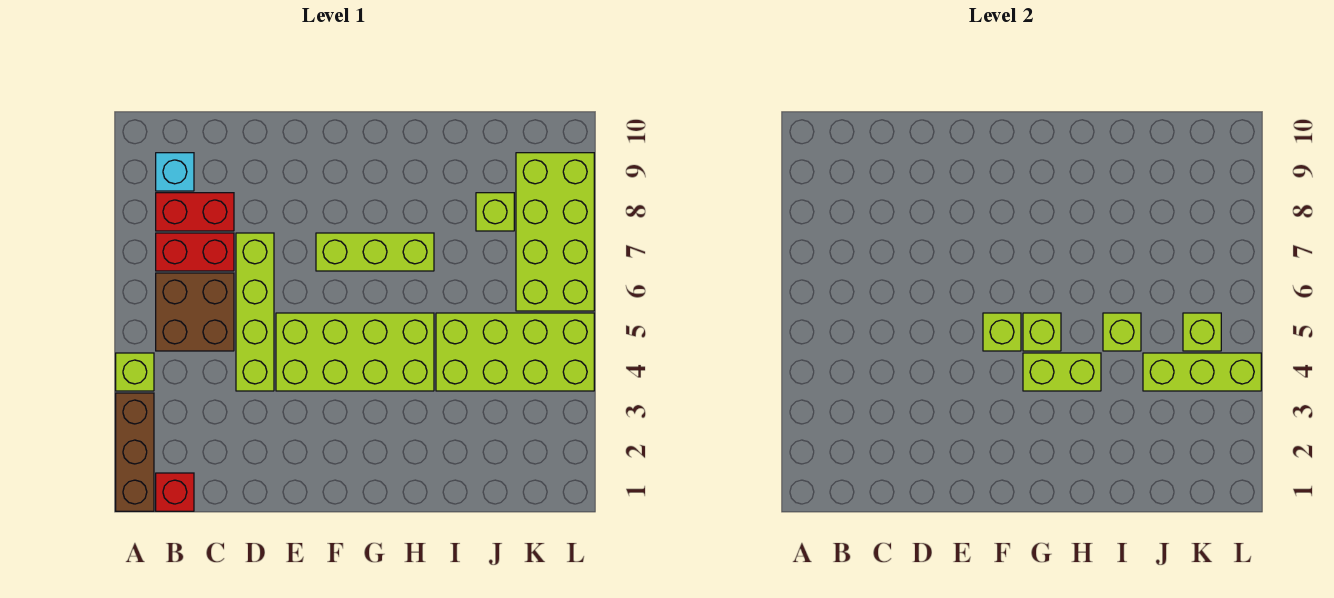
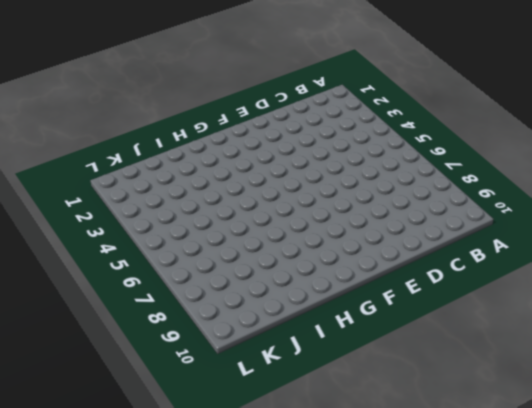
none -> brown 1x3 brick [116,393,154,511]
none -> lime 1x1 brick [116,353,154,391]
none -> red 1x1 brick [156,473,194,511]

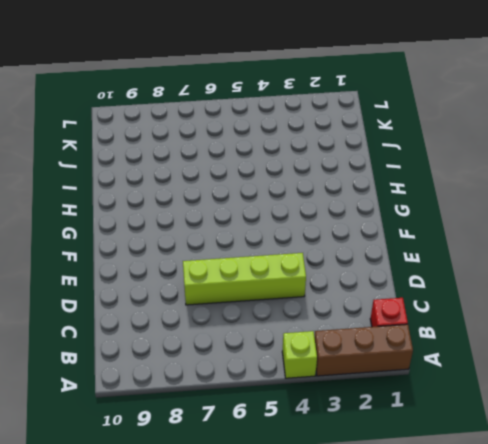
none -> brown 2x2 brick [156,273,234,351]
none -> red 1x2 brick [156,233,234,271]
none -> red 1x2 brick [156,193,234,231]

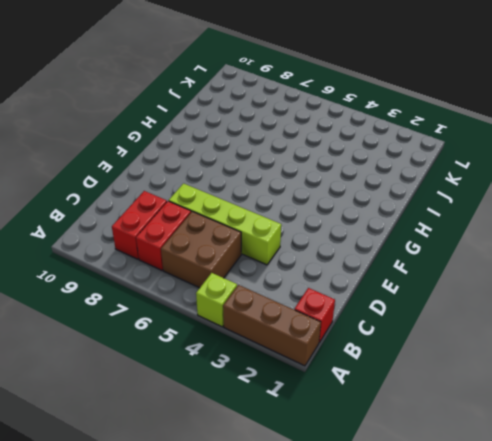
none -> cyan 1x1 brick [156,153,194,191]
none -> lime 2x4 brick [276,313,434,391]
none -> lime 1x3 brick [316,233,434,271]

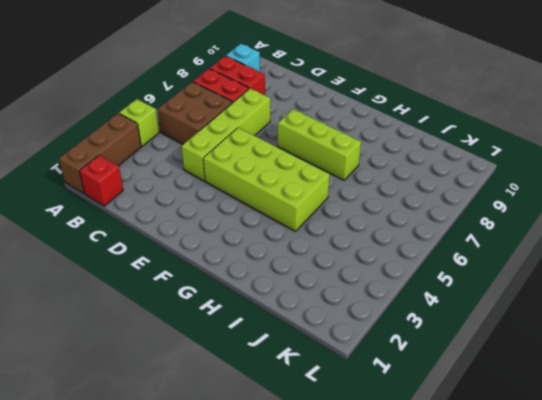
none -> lime 2x4 brick [436,313,594,391]
none -> lime 1x1 brick [476,193,514,231]
none -> lime 2x4 brick [516,153,594,311]

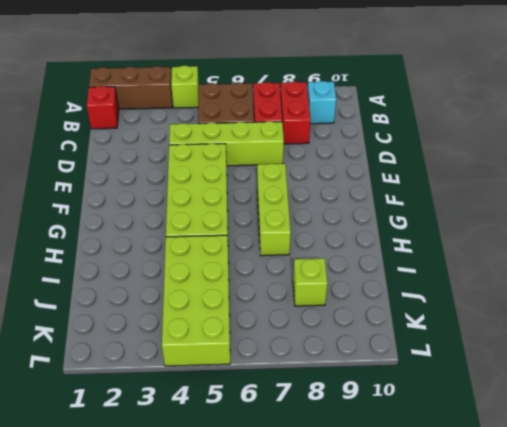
none -> lime 2x4 brick [516,153,594,311]
none -> lime 1x1 brick [983,313,1021,351]
none -> lime 1x2 brick [1023,353,1101,391]

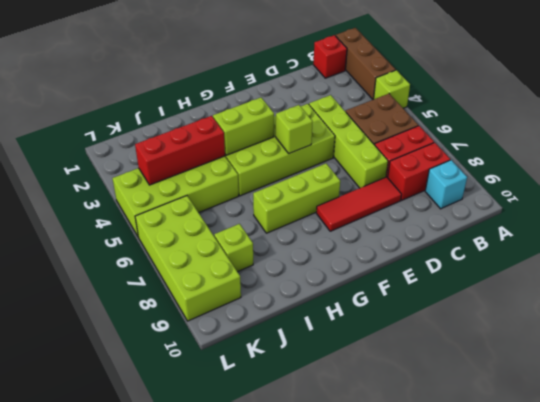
red 1x3 tile [316,177,401,231] -> none
red 1x3 brick [135,116,225,185] -> lime 1x3 brick [1143,353,1261,391]
none -> lime 1x1 brick [1023,313,1061,351]
none -> lime 1x1 brick [1103,313,1141,351]
none -> lime 1x1 brick [1183,313,1221,351]

